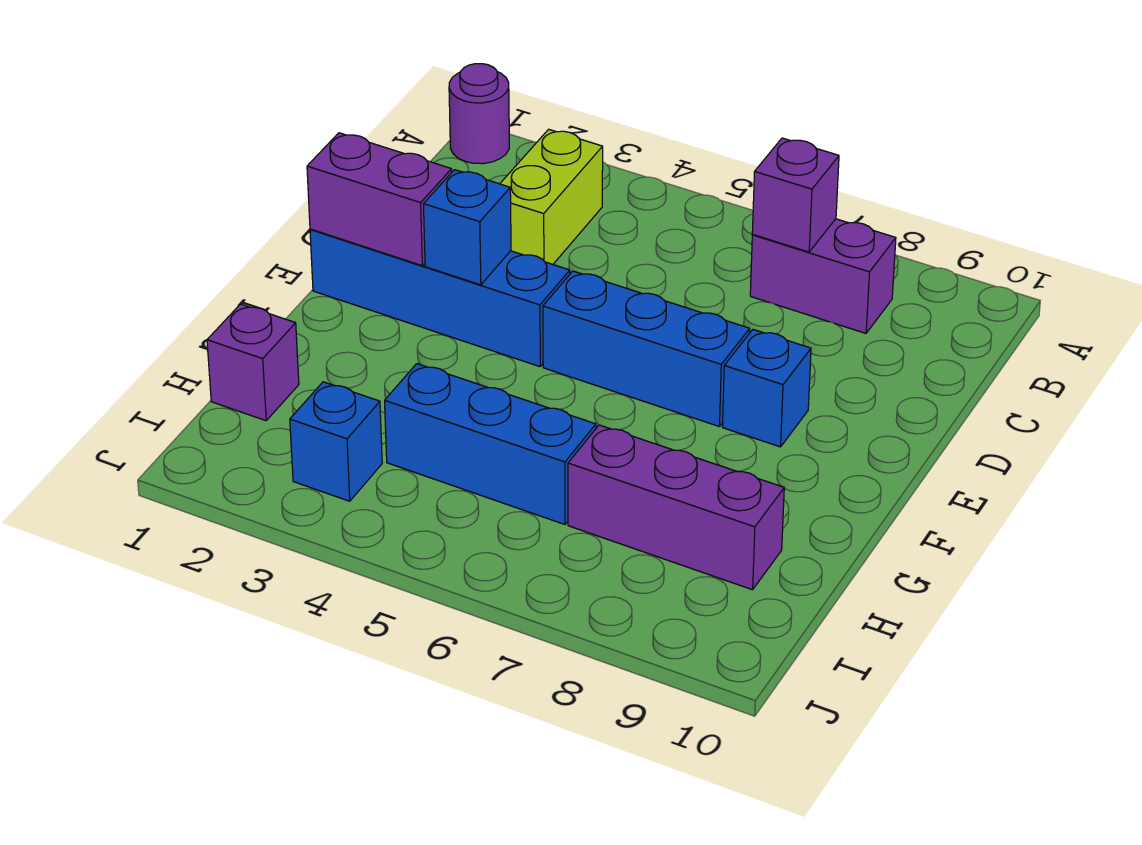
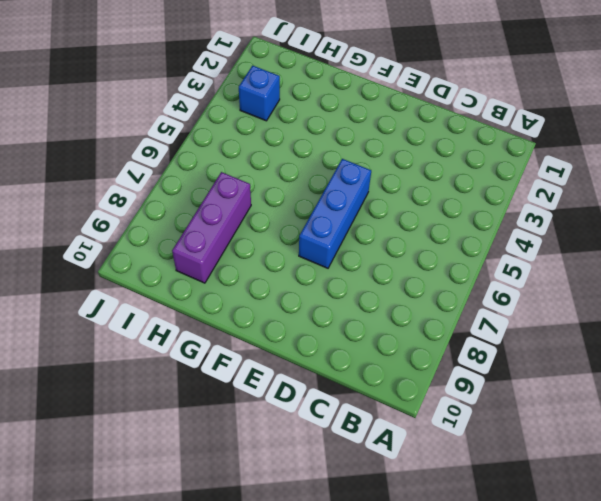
none -> purple 1x1 round brick [449,64,509,164]
none -> lime 1x2 brick [500,129,603,264]
none -> purple 1x2 brick [750,219,896,333]

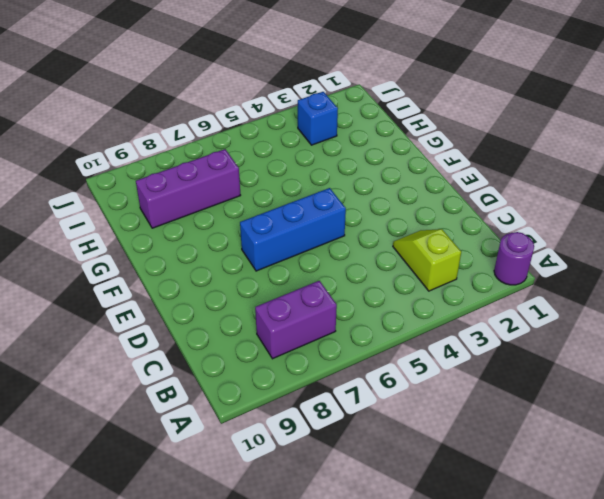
lime 1x2 slope [393,229,461,291] -> lime 1x2 brick [500,129,603,264]
none -> blue 1x4 brick [310,229,570,367]
none -> blue 1x1 brick [722,330,811,447]
none -> purple 1x1 brick [207,304,299,421]

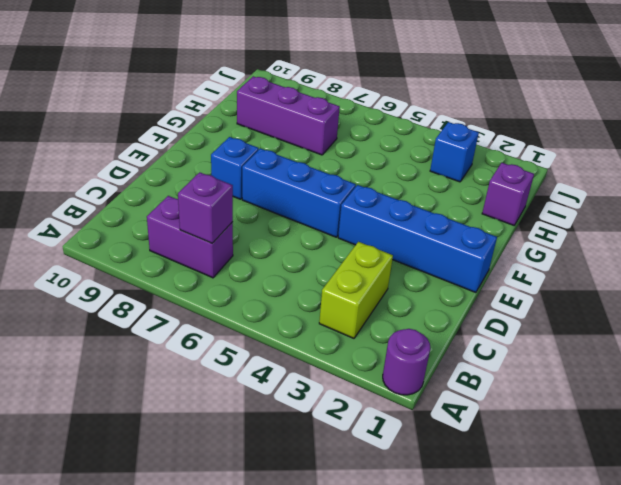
none -> blue 1x3 brick [385,364,596,524]
none -> purple 1x2 brick [307,133,452,266]
none -> blue 1x1 brick [424,170,511,285]

